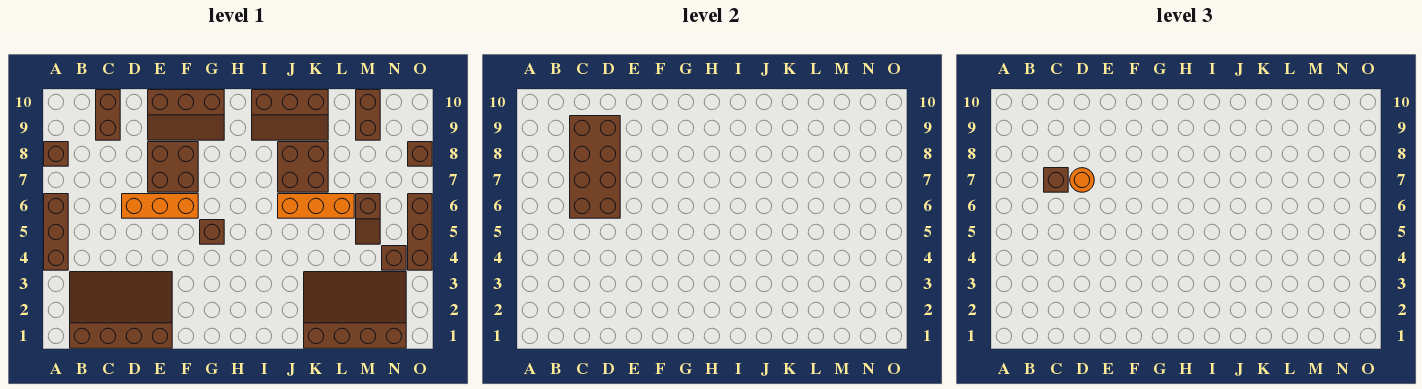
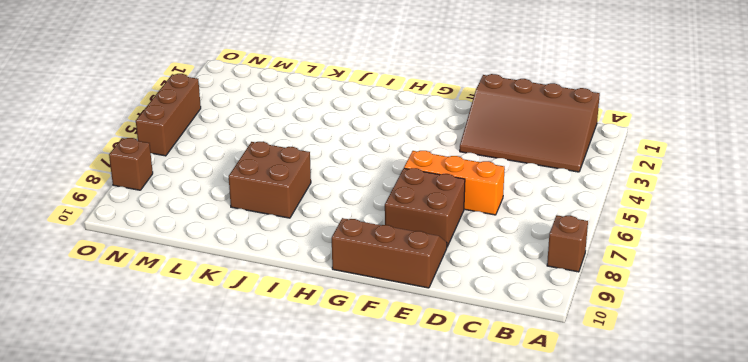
none -> brown 1x3 brick [44,194,68,270]
none -> brown 1x2 brick [96,90,120,140]
none -> brown 1x1 brick [200,220,224,244]

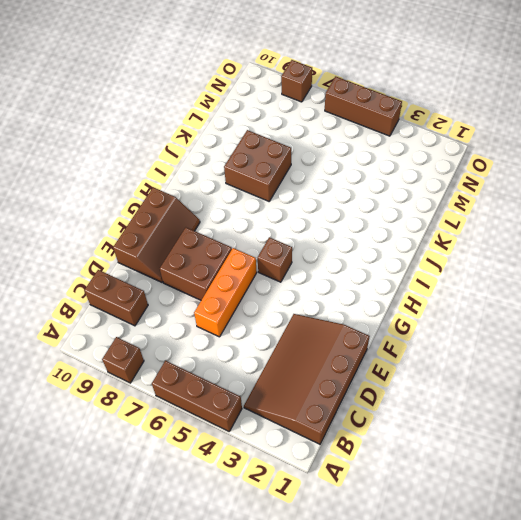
none -> brown 2x3 slope [252,90,328,140]
none -> orange 1x3 brick [278,194,354,218]
none -> brown 3x4 slope [304,272,406,348]

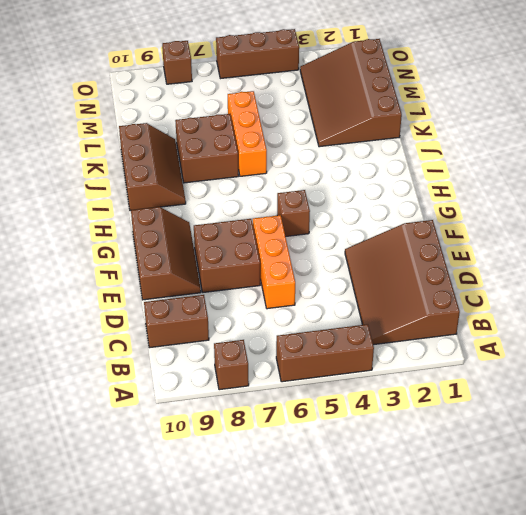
none -> brown 1x2 slope [356,194,380,244]
none -> brown 1x2 brick [356,90,380,140]
none -> brown 1x1 brick [382,246,406,270]

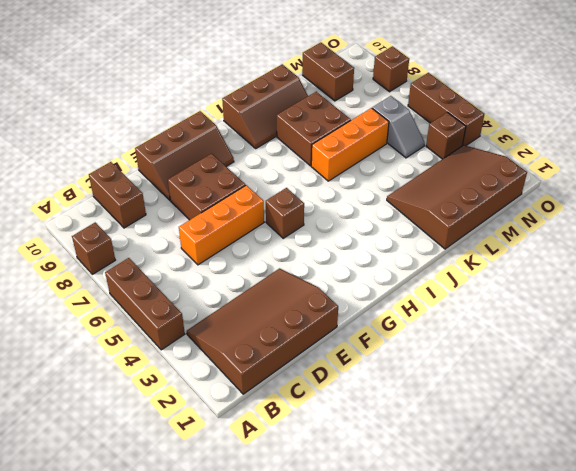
grey 1x2 slope [372,96,425,158] -> brown 1x2 slope [356,194,380,244]
none -> brown 2x4 brick [570,116,620,218]
none -> brown 1x1 brick [1044,168,1068,192]
none -> orange 1x1 round brick [1070,168,1094,192]

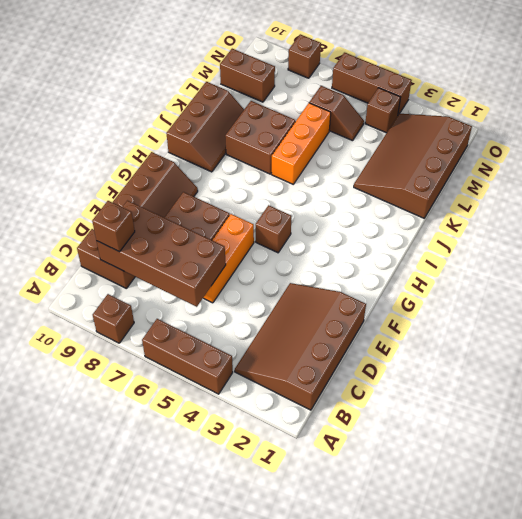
brown 1x1 brick [92,201,135,252] -> brown 1x1 brick moved to [1044,168,1068,192]
none -> orange 1x1 round brick [1070,168,1094,192]

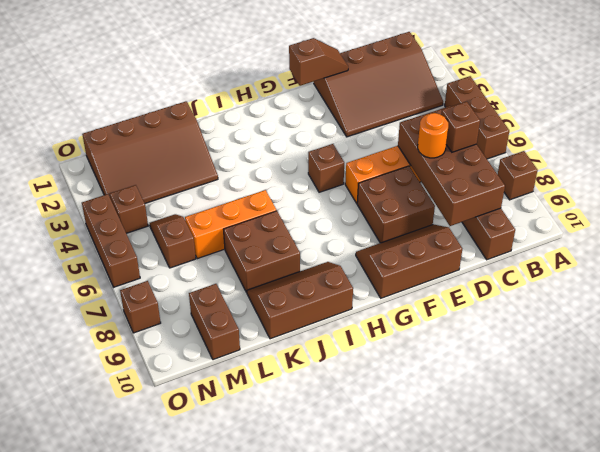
brown 1x2 slope [289,38,348,86] -> none

